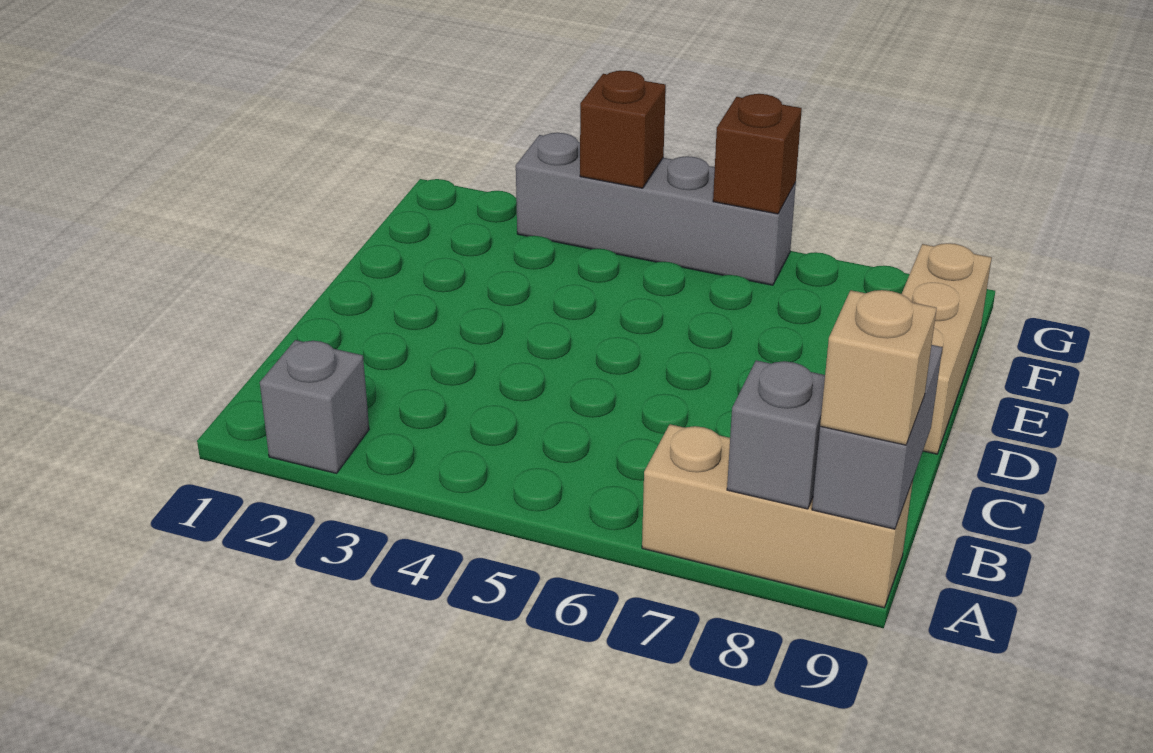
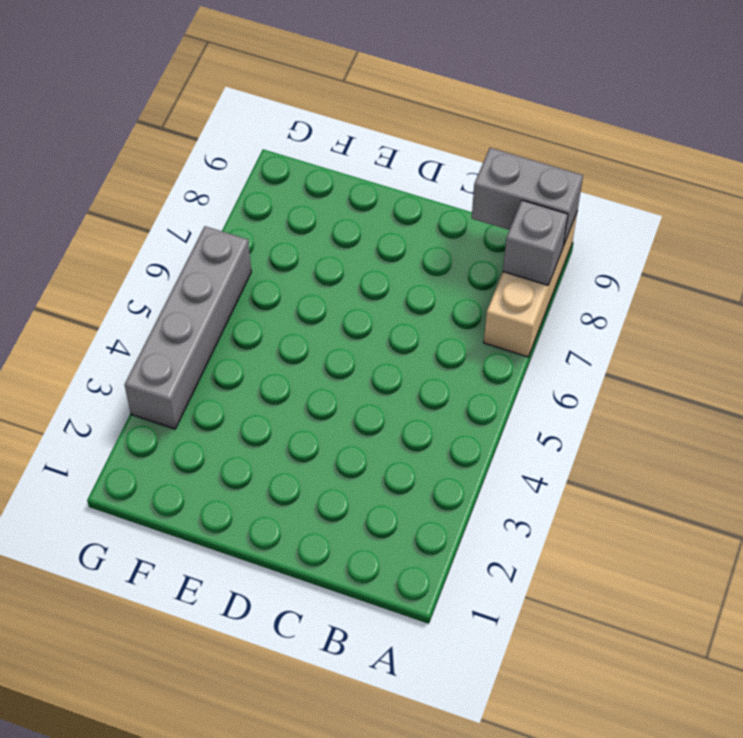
none -> grey 1x1 brick [260,340,369,473]
none -> tan 1x3 brick [902,243,992,454]

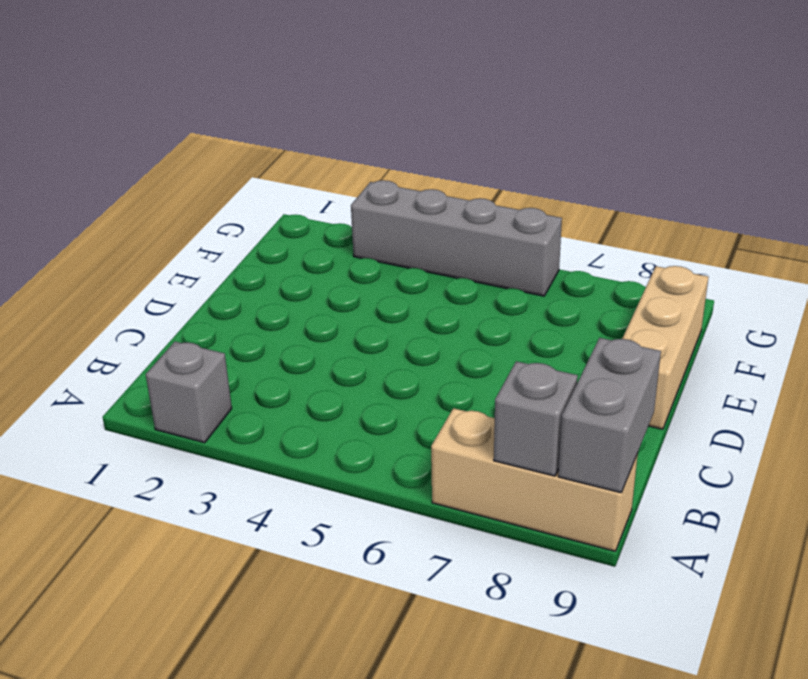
none -> brown 1x1 brick [580,71,666,188]
none -> brown 1x1 brick [713,94,802,214]

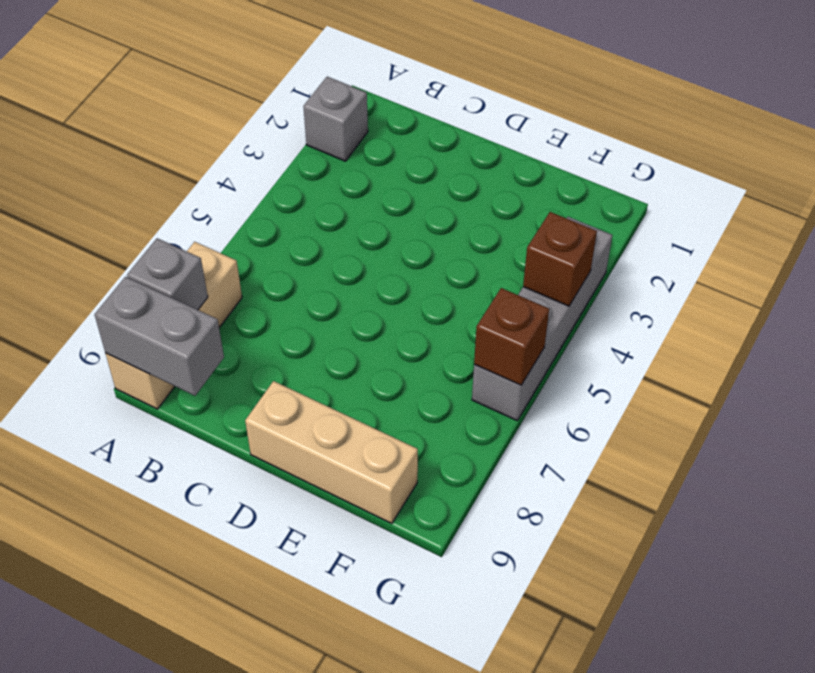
none -> tan 1x1 brick [820,290,937,445]

